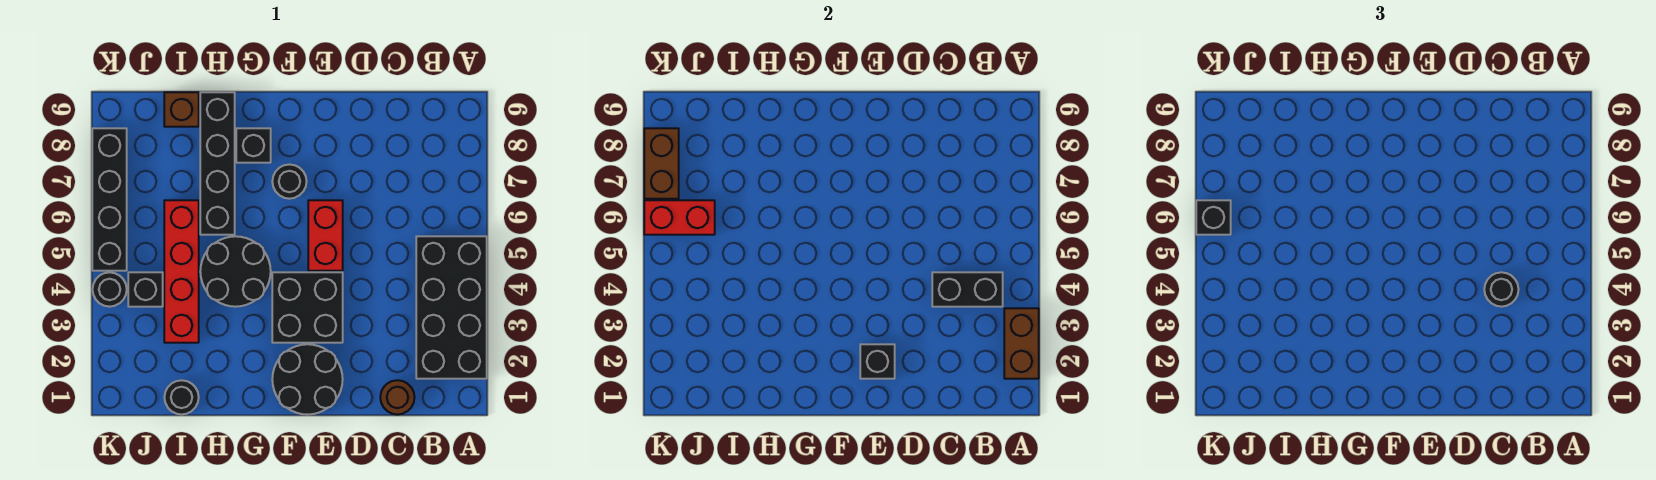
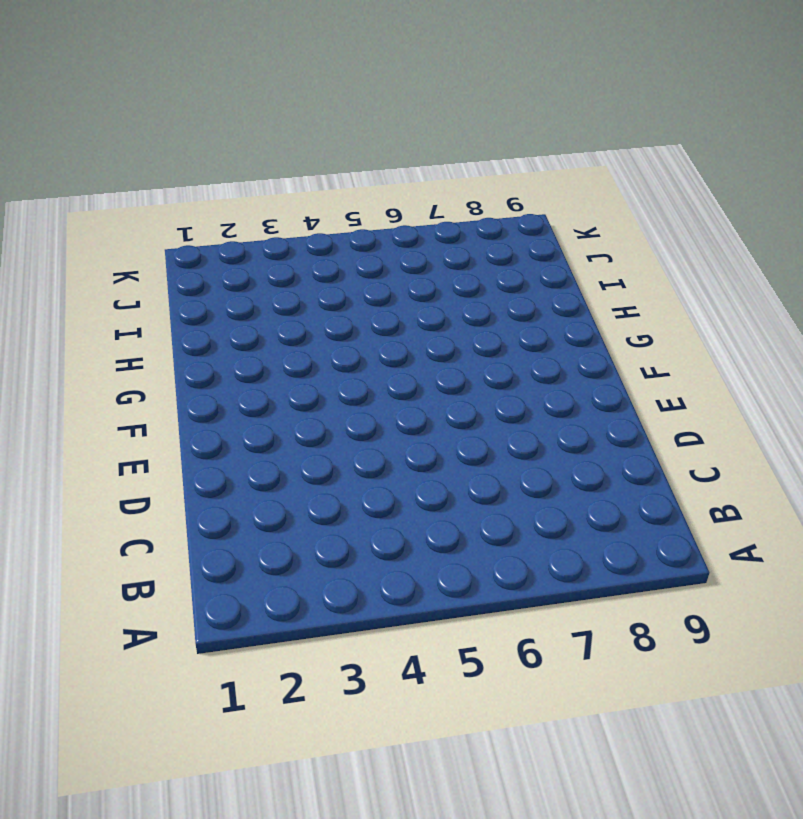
none -> black 2x4 brick [416,236,487,379]
none -> brown 1x1 round brick [380,380,415,415]
none -> black 2x2 round brick [272,344,343,415]

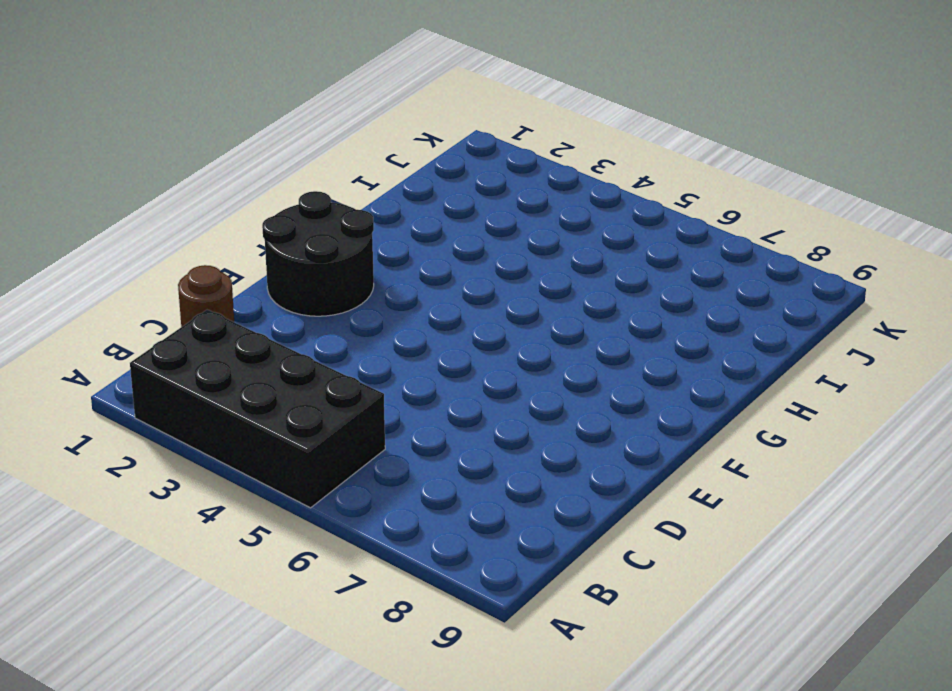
none -> black 2x2 brick [272,272,343,343]
none -> red 1x2 brick [308,200,343,271]
none -> black 1x1 round brick [272,164,307,199]

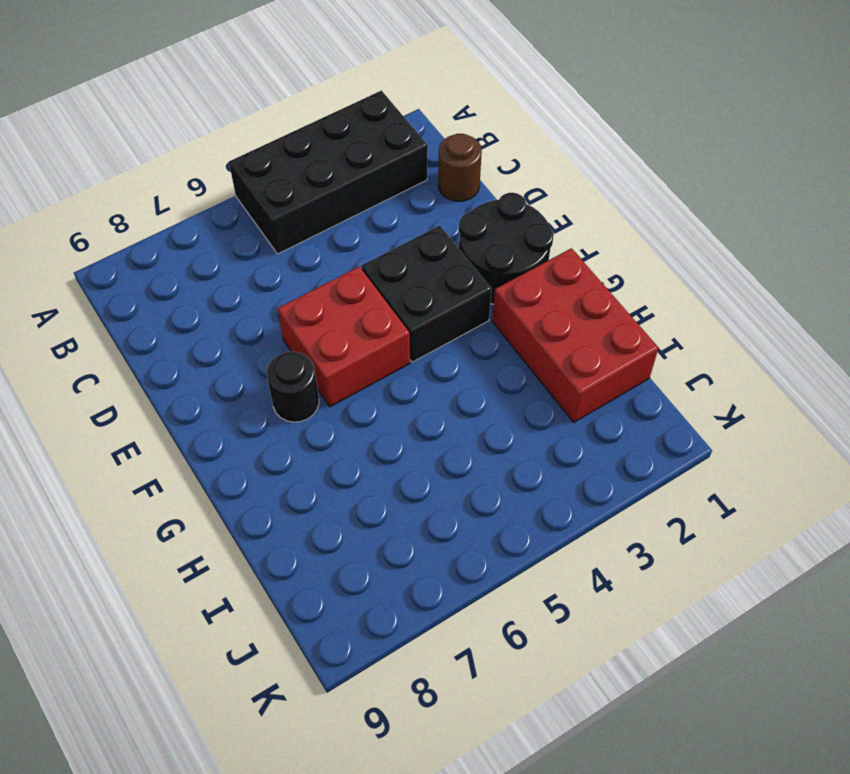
red 2x2 brick [278,267,410,407] -> red 1x2 brick [308,200,343,271]
red 2x3 brick [492,248,659,422] -> black 1x1 round brick [164,380,199,415]
none -> black 2x2 round brick [200,236,271,307]
none -> black 1x1 brick [236,128,271,163]
none -> black 1x4 brick [200,92,235,235]

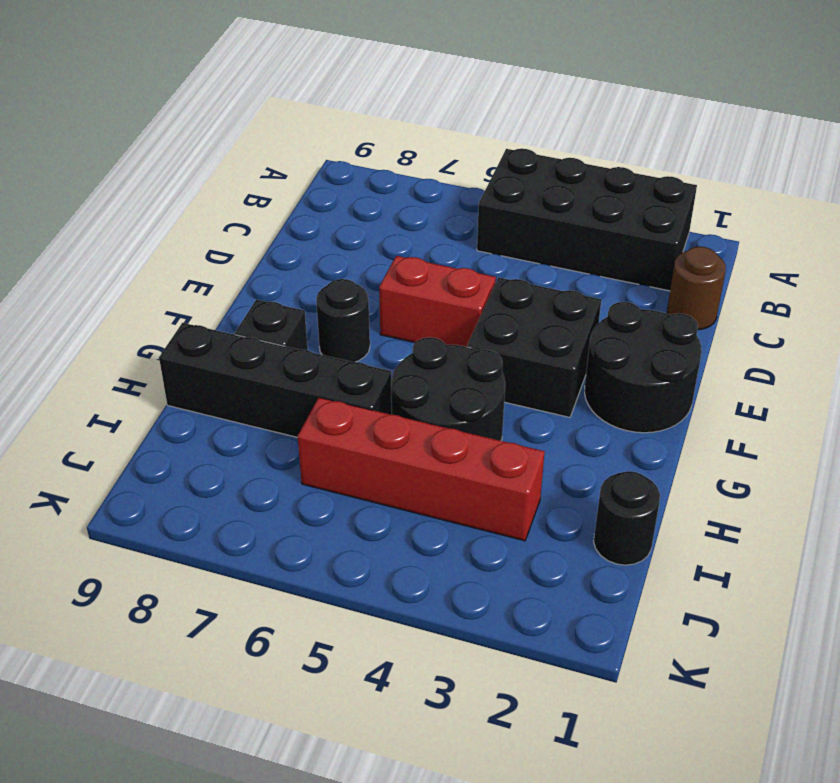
none -> brown 1x1 brick [164,92,199,127]
none -> black 1x1 brick [128,272,163,307]
none -> black 1x1 round brick [93,272,127,307]

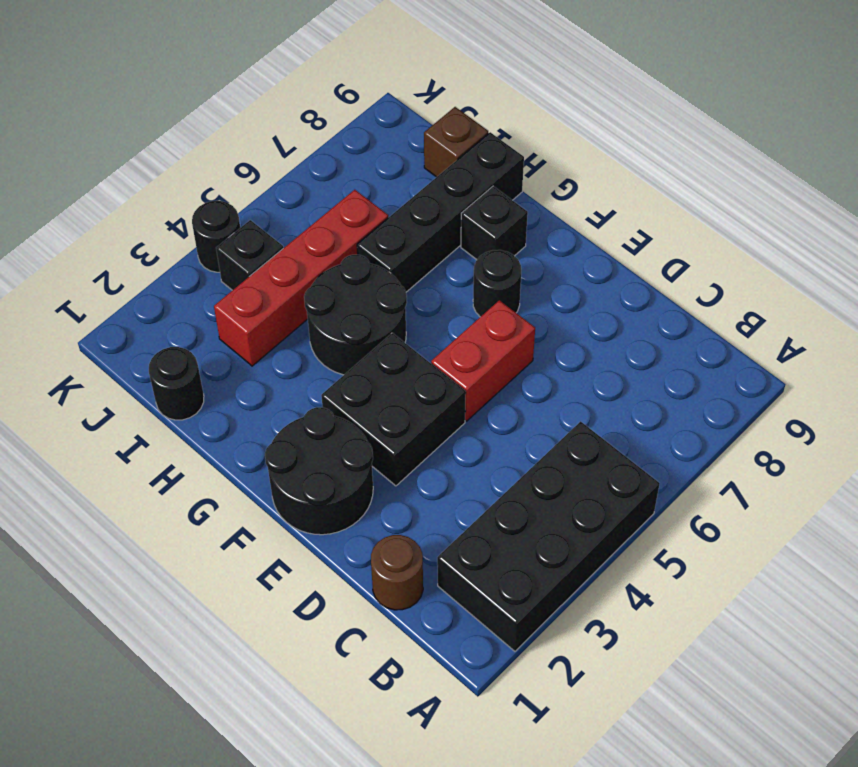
none -> black 1x4 brick [92,128,127,271]
none -> brown 1x2 brick [1004,308,1039,379]
none -> black 1x2 brick [932,272,1003,307]

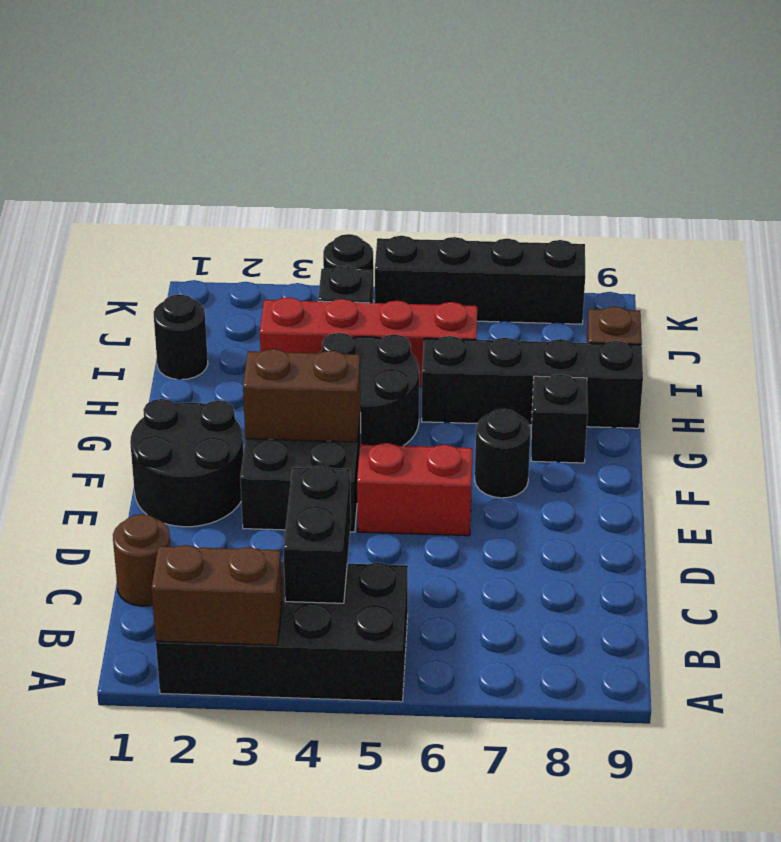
brown 1x2 brick [243,349,360,442] -> brown 1x2 brick moved to [644,128,679,199]
none -> black 1x1 brick [860,344,895,379]
none -> red 1x2 brick [644,200,715,235]
none -> black 1x1 round brick [1484,272,1519,307]

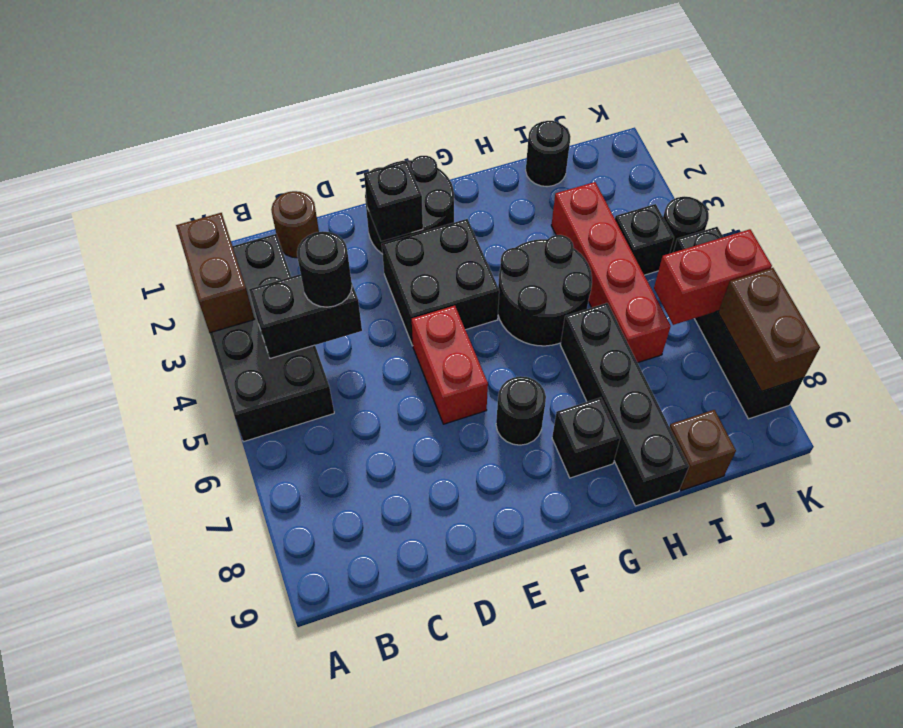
none -> black 1x1 brick [1196,200,1231,235]

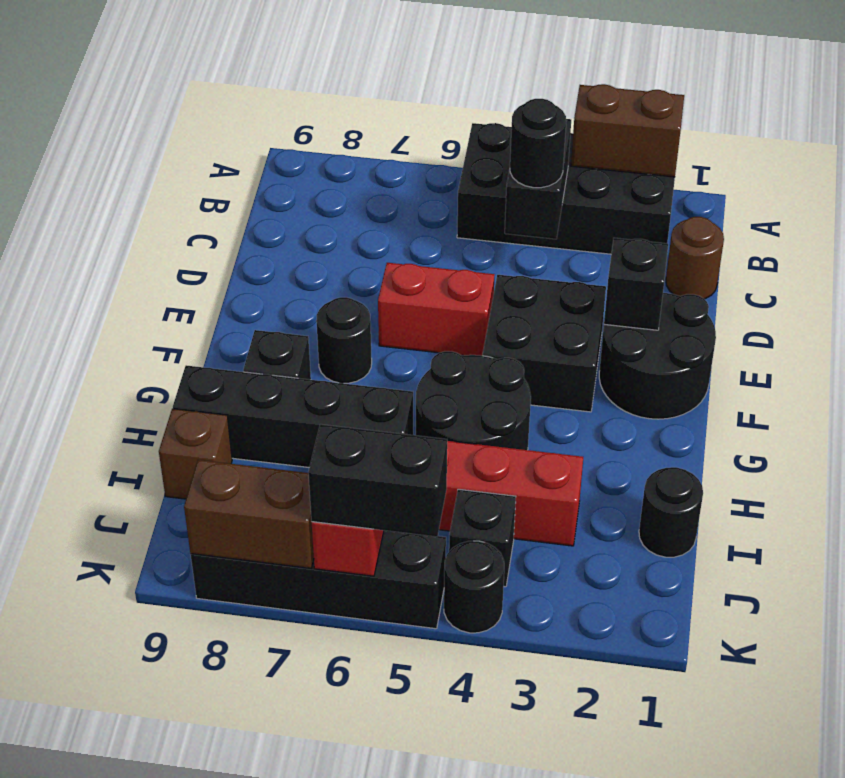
black 1x2 brick [308,424,447,537] -> black 1x1 brick [1196,200,1231,235]

